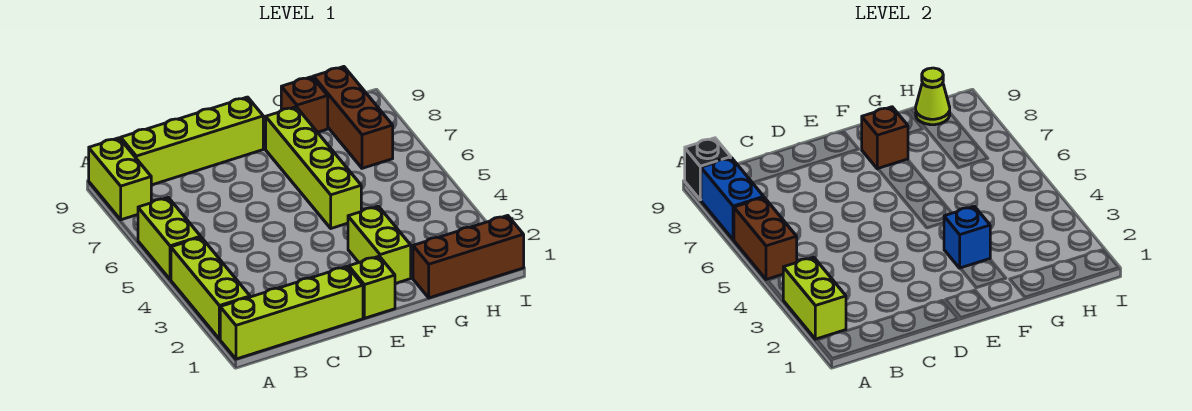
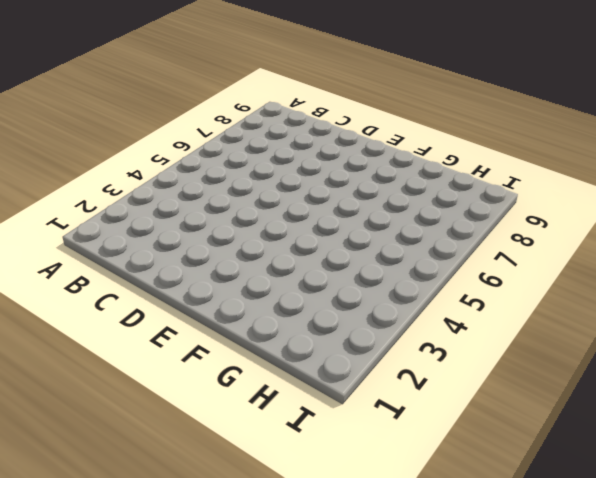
none -> lime 1x4 brick [220,267,363,359]
none -> lime 1x3 brick [171,237,250,339]
none -> lime 1x2 brick [138,198,201,280]

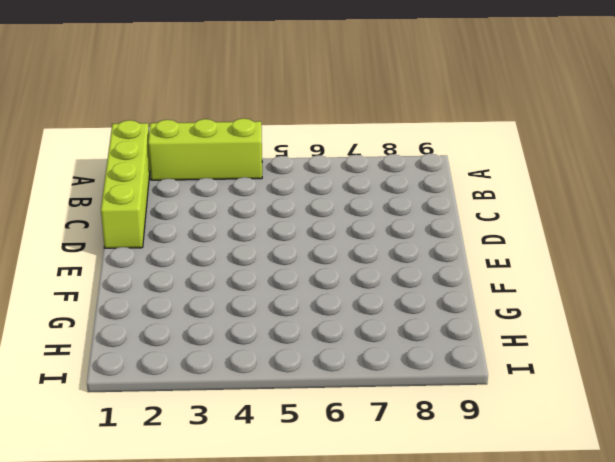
none -> lime 1x2 brick [138,198,201,280]
none -> lime 1x2 brick [89,138,151,220]
none -> lime 1x4 brick [121,97,263,185]

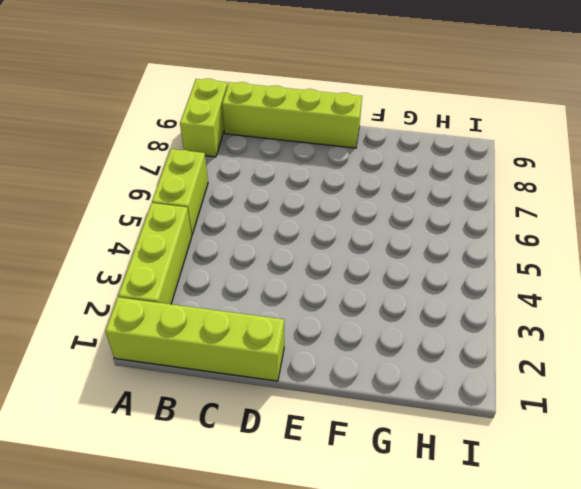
none -> lime 1x1 brick [349,256,395,318]
none -> lime 1x2 brick [348,206,411,284]
none -> lime 1x4 brick [266,107,361,228]

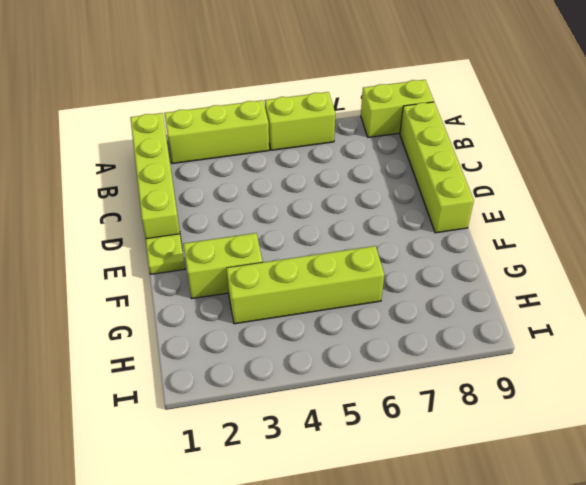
lime 1x1 plate [146,234,185,274] -> lime 1x1 brick [349,256,395,318]
lime 1x4 brick [226,246,384,324] -> lime 1x4 brick moved to [266,107,361,228]
none -> brown 1x3 brick [413,216,524,298]
none -> brown 1x1 brick [281,77,328,132]
none -> brown 1x3 brick [313,67,393,168]

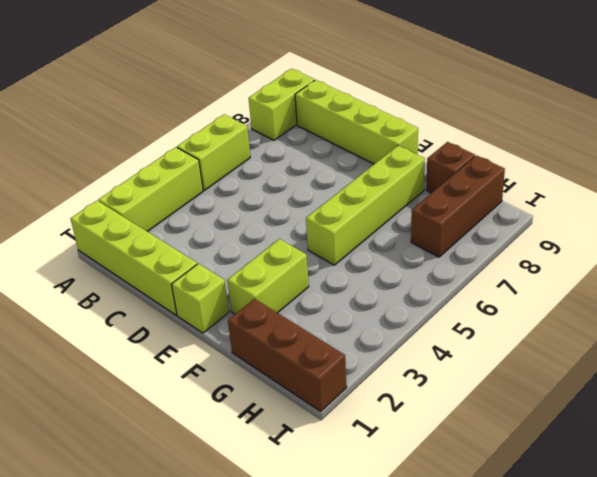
none -> lime 1x2 brick [783,257,846,339]
none -> brown 1x2 brick [734,198,797,280]
none -> blue 1x2 brick [701,158,764,240]

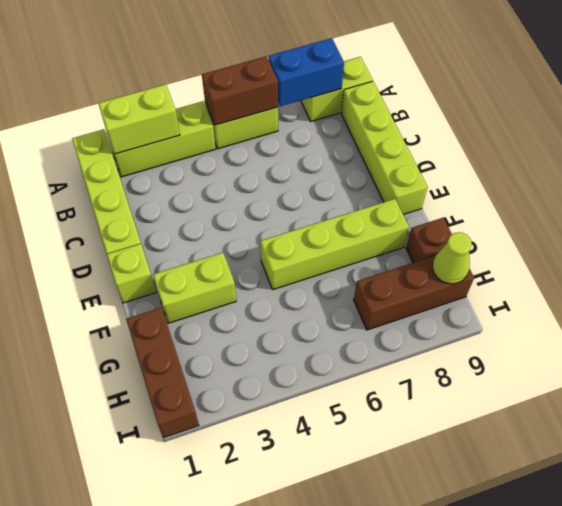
none -> black 1x1 brick [685,138,731,200]
none -> blue 1x1 brick [944,206,990,268]
none -> brown 1x1 brick [862,107,908,169]

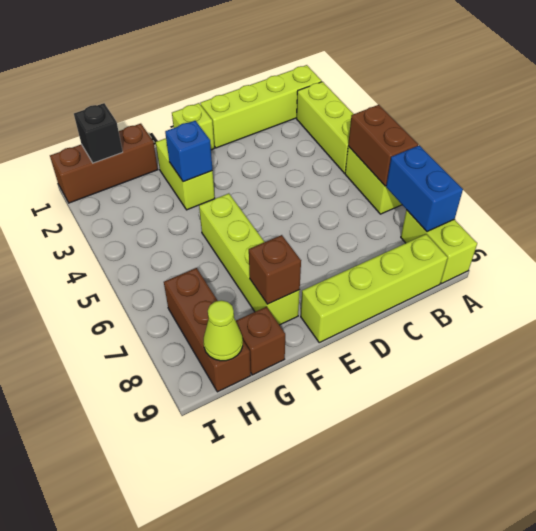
black 1x1 brick [74,103,123,163] -> black 1x1 brick moved to [685,138,731,200]
none -> lime 1x2 brick [783,257,846,339]

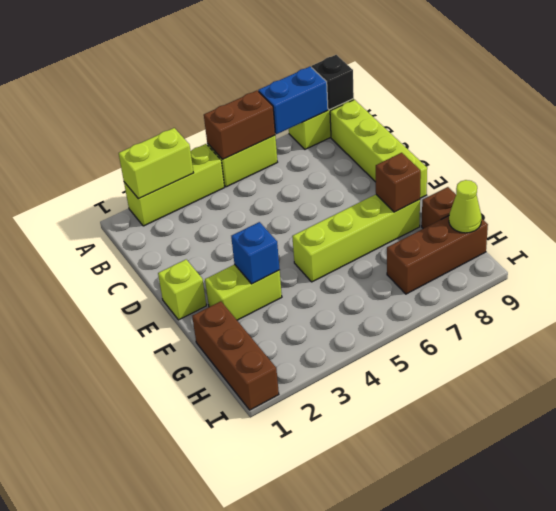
none -> lime 1x4 brick [220,267,363,359]

